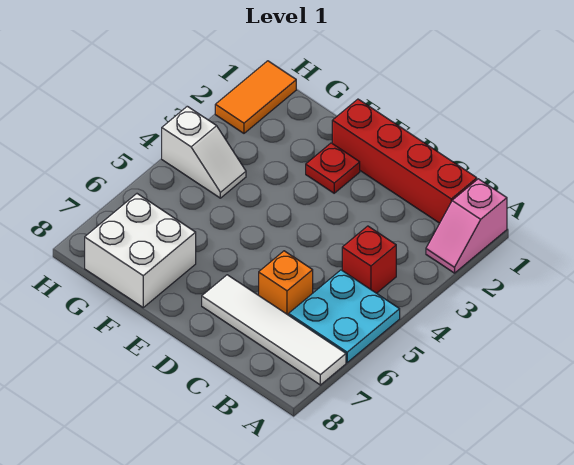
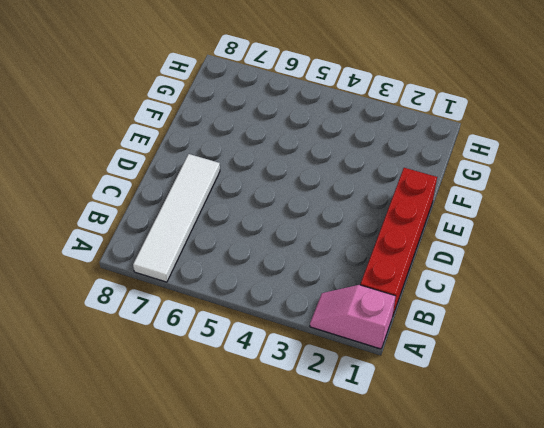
none -> cyan 2x2 plate [289,270,400,362]
none -> red 1x1 brick [342,226,396,293]

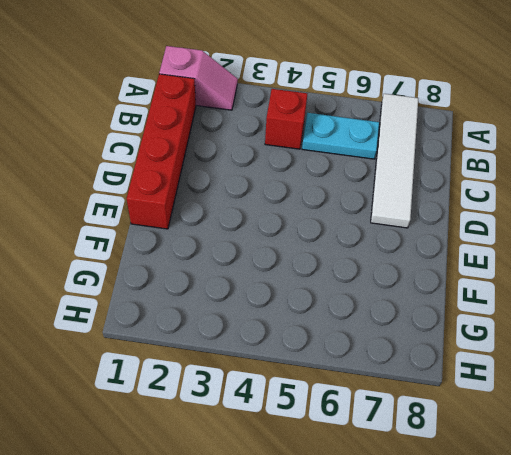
cyan 1x2 plate [302,113,379,159] -> cyan 2x2 plate [289,270,400,362]
none -> orange 1x1 brick [259,251,313,315]
none -> red 1x1 plate [306,143,360,193]

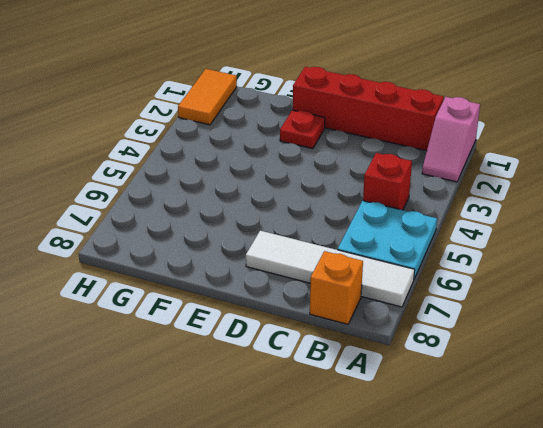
orange 1x1 brick [310,251,363,324] -> orange 1x1 brick moved to [259,251,313,315]
none -> white 2x2 brick [85,194,196,307]
none -> white 1x2 slope [162,106,246,198]

